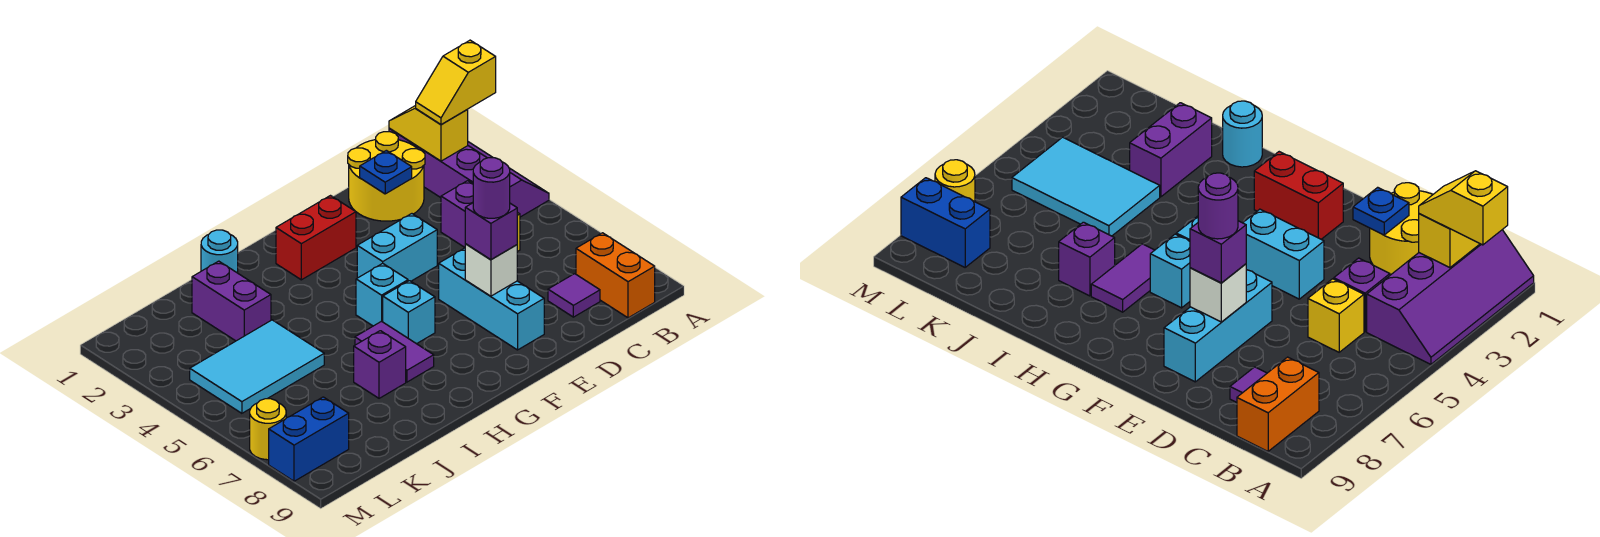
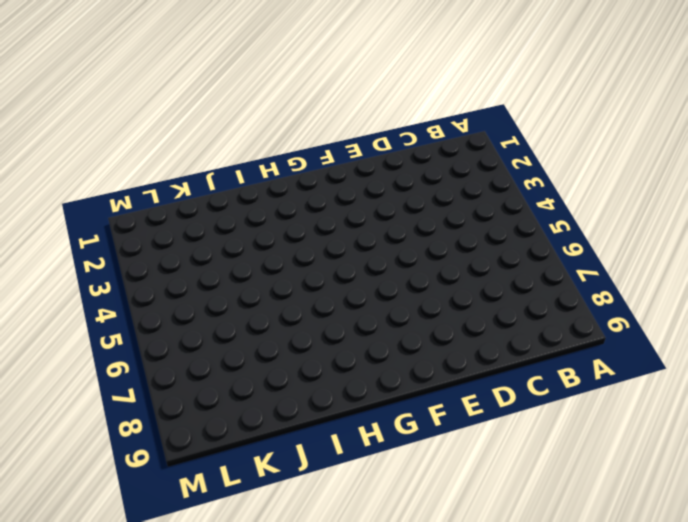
none -> purple 2x4 slope [389,128,549,217]
none -> orange 1x2 brick [576,233,655,318]
none -> yellow 2x2 round brick [348,132,425,221]

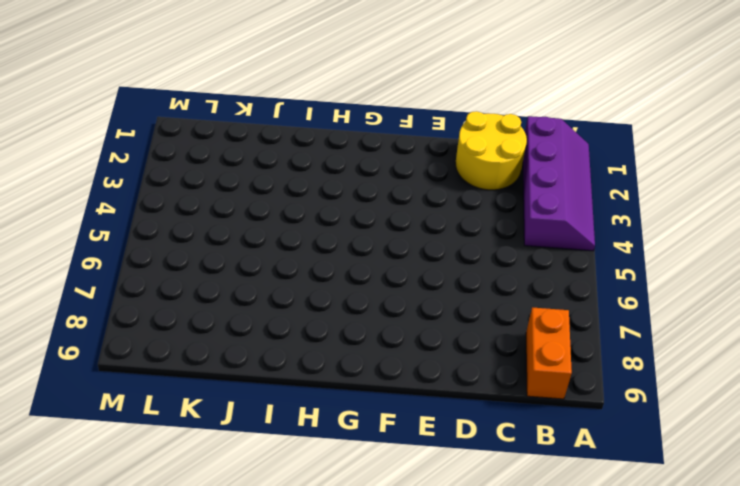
none -> purple 1x1 brick [441,181,473,247]
none -> yellow 1x1 brick [1308,279,1364,352]
none -> purple 1x1 tile [548,274,600,317]

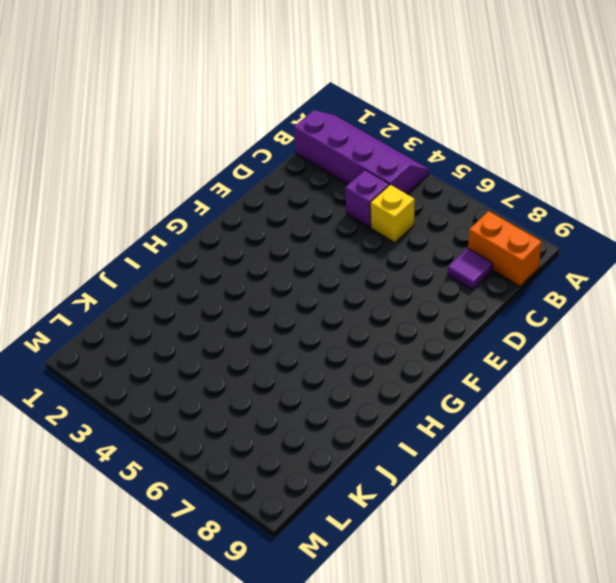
none -> yellow 2x2 round brick [348,132,425,221]
none -> cyan 1x2 brick [357,214,437,281]
none -> cyan 1x3 brick [439,248,544,350]

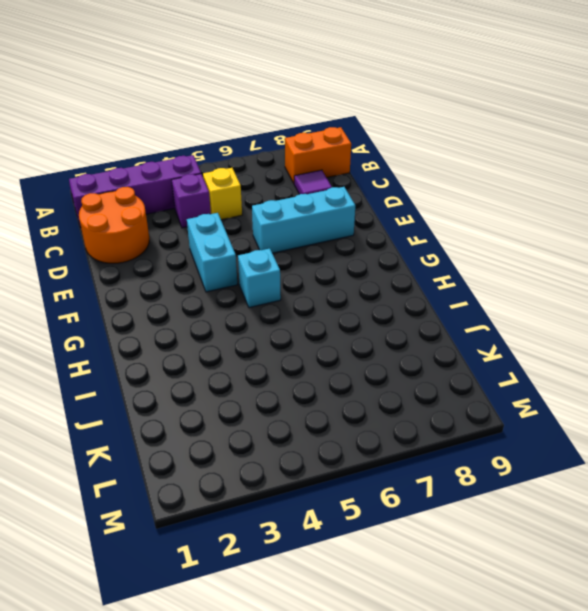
orange 2x2 round brick [79,187,149,263] -> yellow 2x2 round brick [348,132,425,221]
none -> red 1x2 brick [276,196,356,280]
none -> cyan 1x1 brick [383,281,435,344]
none -> purple 1x2 tile [355,321,434,382]

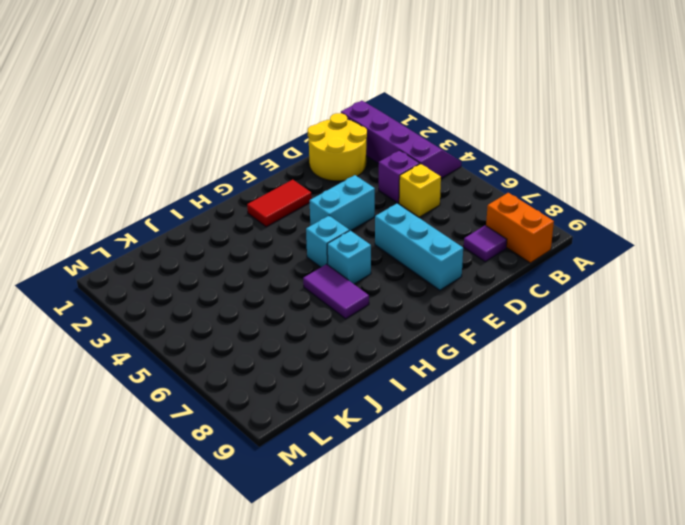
red 1x2 tile [247,180,312,227] -> red 1x2 brick [276,196,356,280]
none -> cyan 1x1 round brick [201,230,238,273]
none -> purple 1x1 brick [354,331,406,398]
none -> purple 1x2 brick [192,261,271,341]

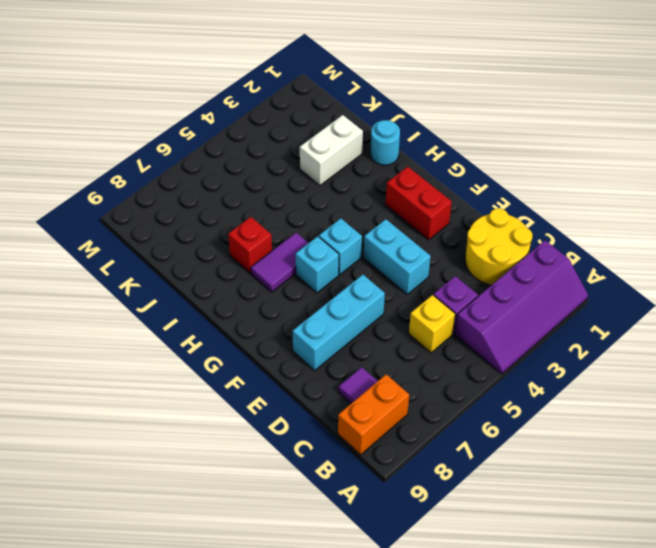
red 1x1 brick [228,217,272,273] -> purple 1x1 brick [354,331,406,398]
white 1x2 brick [300,115,363,185] -> purple 1x2 brick [192,261,271,341]
none -> cyan 2x3 tile [190,320,324,413]
none -> blue 1x2 brick [269,397,349,481]
none -> yellow 1x1 round brick [250,399,286,460]

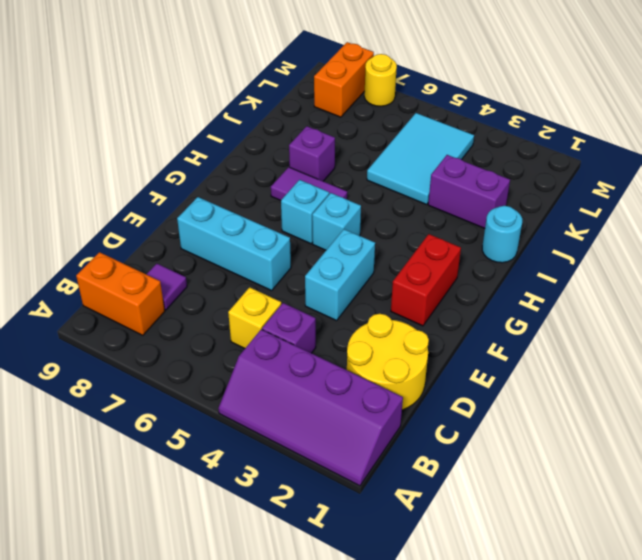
orange 1x2 brick [314,42,374,117] -> blue 1x2 brick [269,397,349,481]
none -> yellow 1x2 slope [389,105,468,161]
none -> blue 1x1 plate [360,150,412,194]
none -> white 1x1 brick [465,244,517,296]

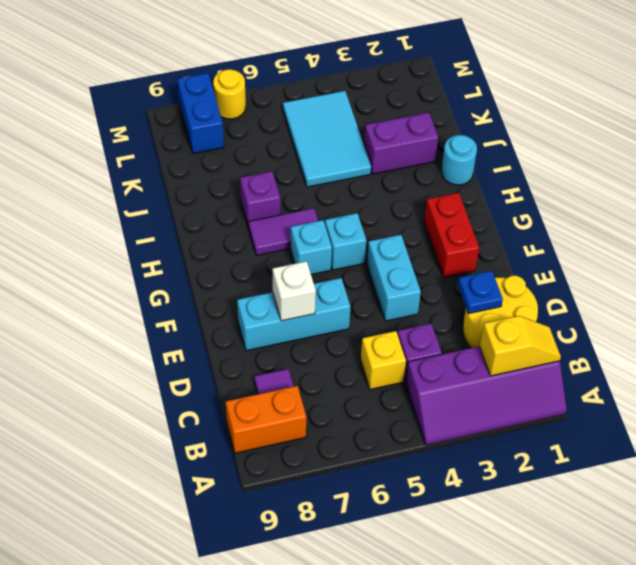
none -> yellow 1x2 slope [416,40,496,124]
none -> purple 1x1 brick [465,203,517,260]
none -> purple 1x1 round brick [473,158,510,218]

